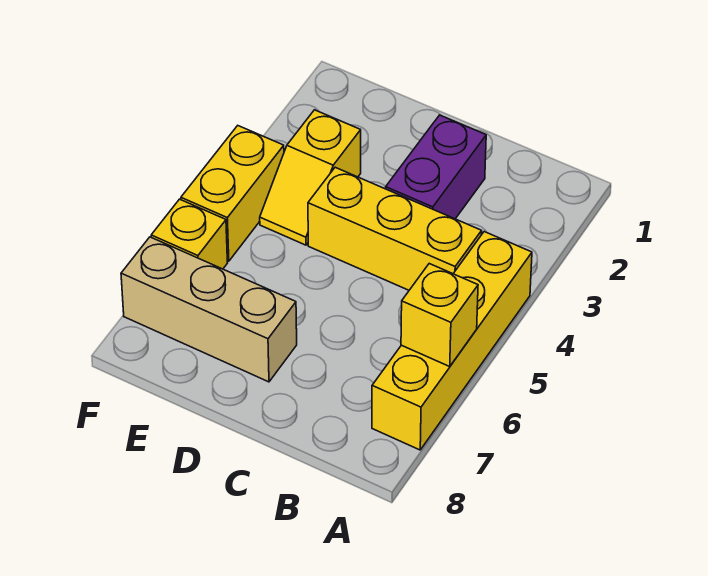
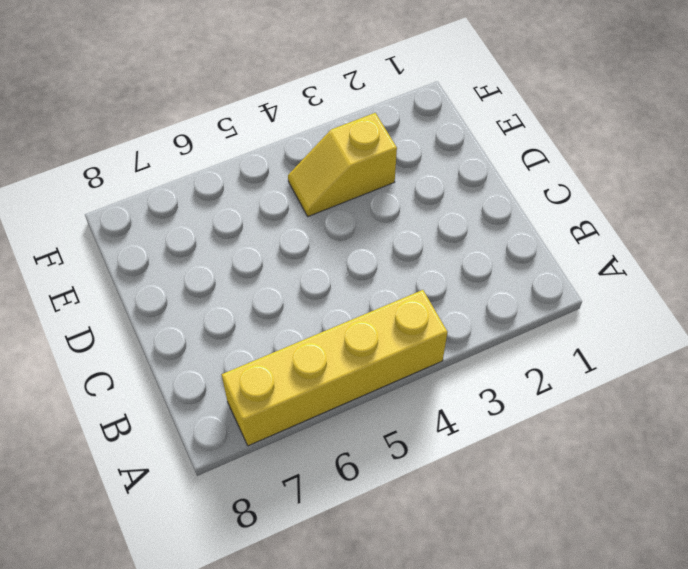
none -> yellow 1x3 brick [308,167,482,290]
none -> purple 1x2 brick [386,115,486,219]

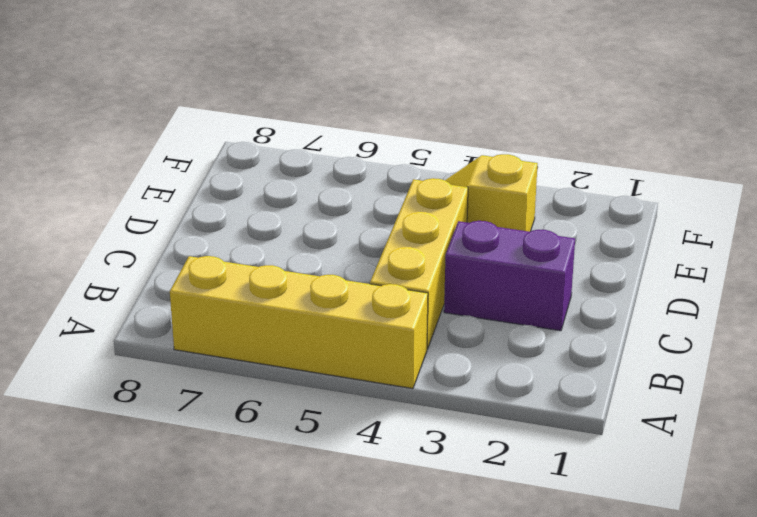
none -> tan 1x3 brick [121,237,297,382]
none -> yellow 1x2 brick [181,126,284,261]

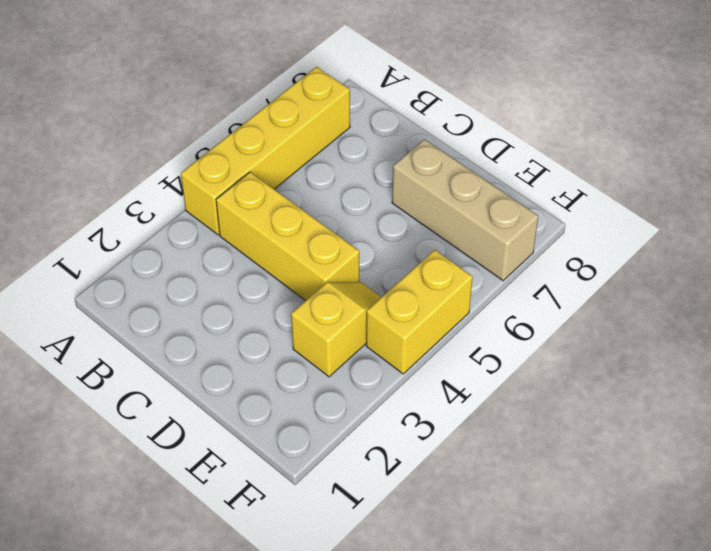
none -> purple 1x2 brick [386,115,486,219]
none -> yellow 1x1 brick [151,199,227,269]

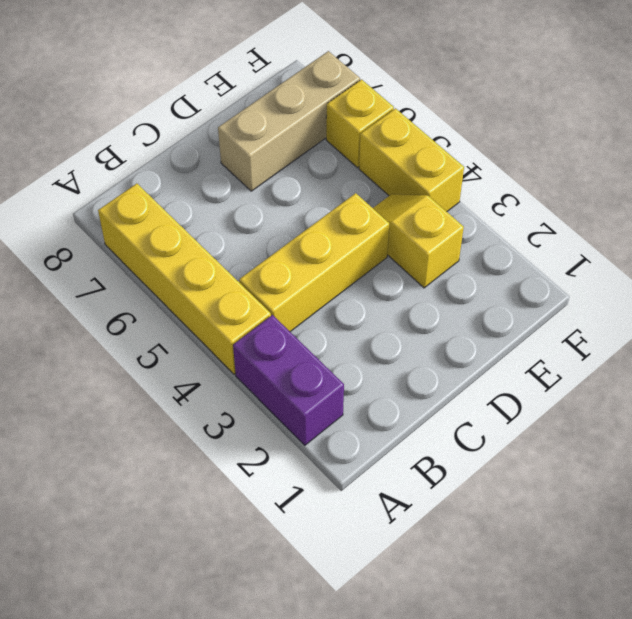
purple 1x2 brick [233,315,344,445] -> purple 1x2 brick moved to [386,115,486,219]
none -> yellow 1x1 brick [401,264,478,366]

